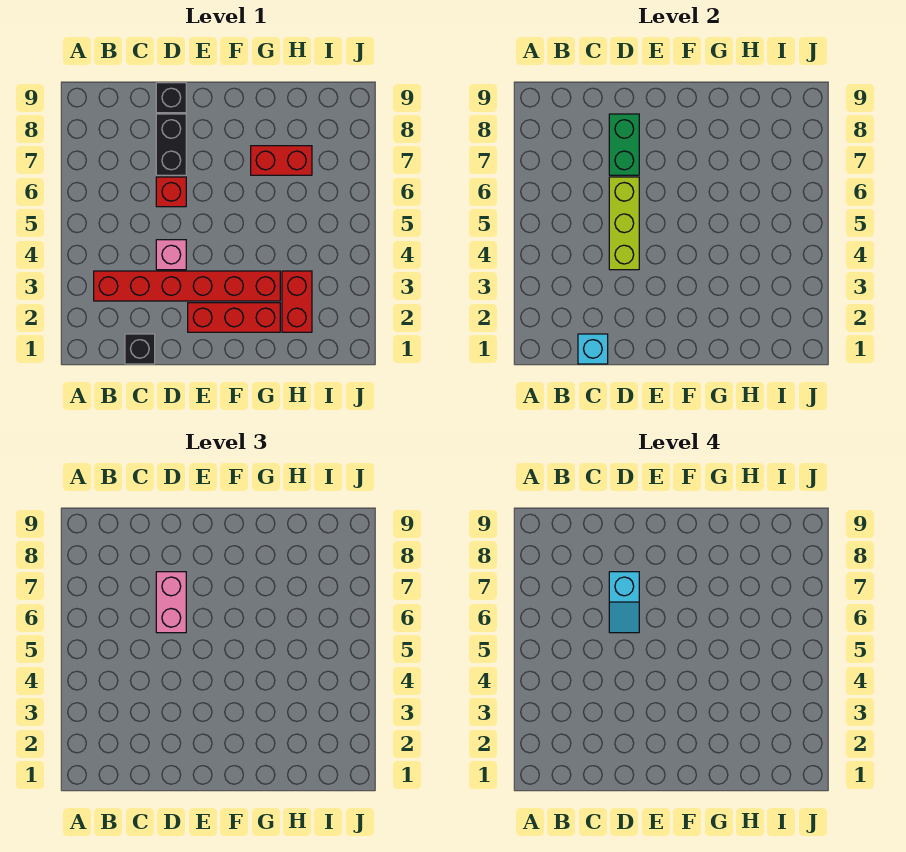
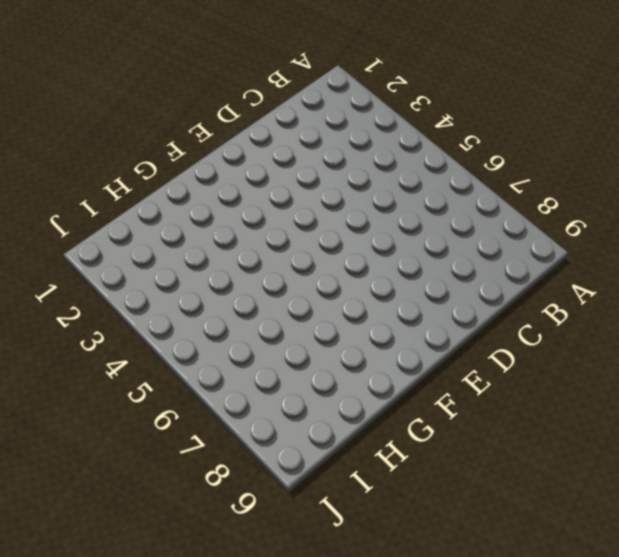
none -> red 1x6 brick [94,271,280,301]
none -> black 1x1 brick [125,334,155,364]
none -> pink 1x1 brick [156,240,186,270]

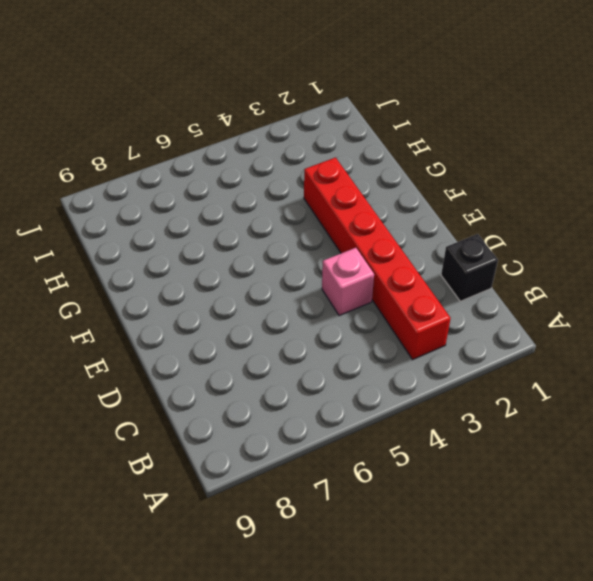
none -> red 1x1 brick [156,177,186,207]
none -> black 1x2 brick [156,114,186,175]
none -> black 1x1 brick [156,83,186,113]

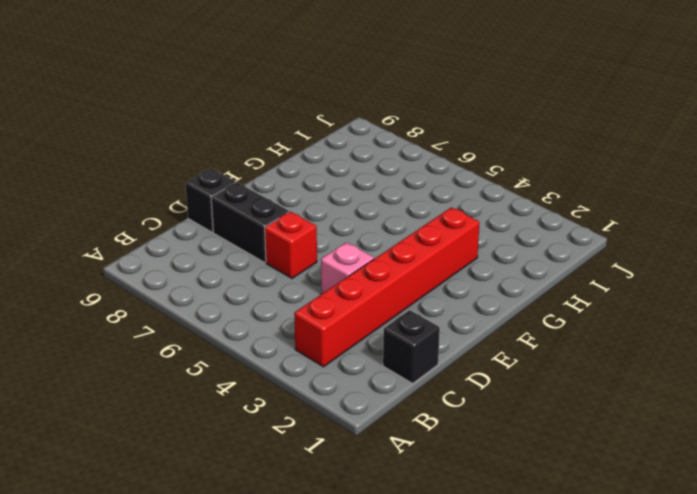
none -> red 1x3 brick [188,303,280,332]
none -> red 1x2 brick [251,146,312,175]
none -> red 1x2 brick [282,271,312,332]

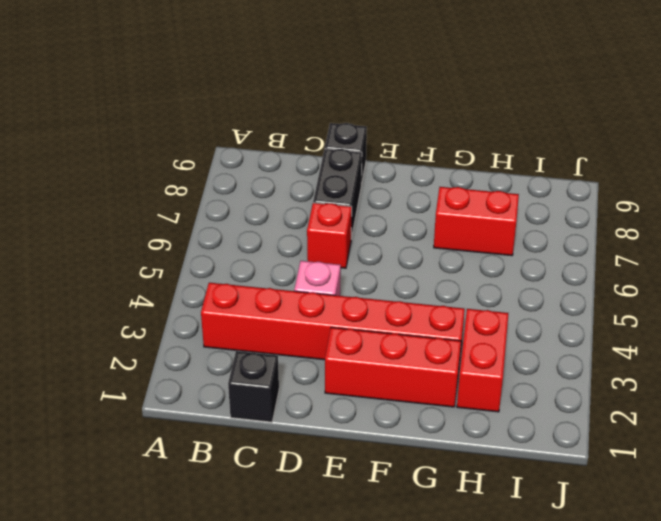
none -> cyan 1x1 brick [578,334,608,364]
none -> lime 1x3 brick [609,177,639,270]
none -> green 1x2 brick [609,114,639,175]

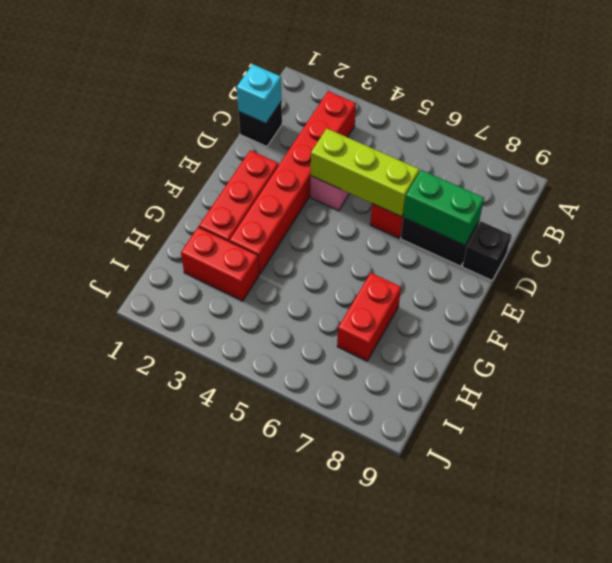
none -> pink 1x2 brick [156,572,186,633]
none -> cyan 1x2 slope [609,572,639,633]

